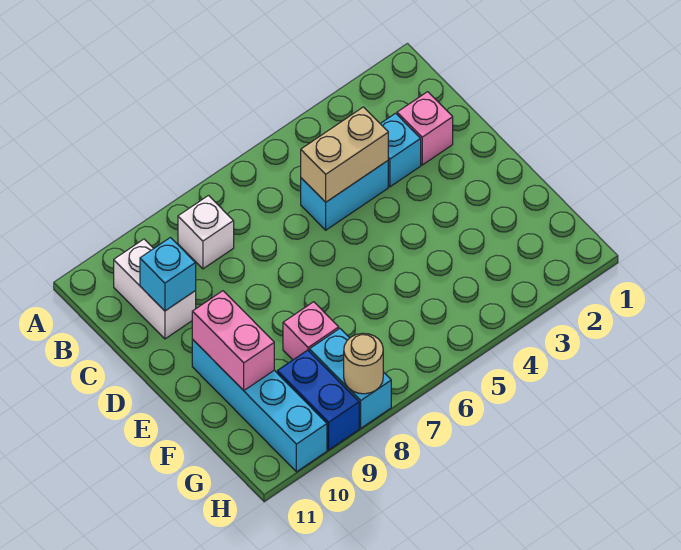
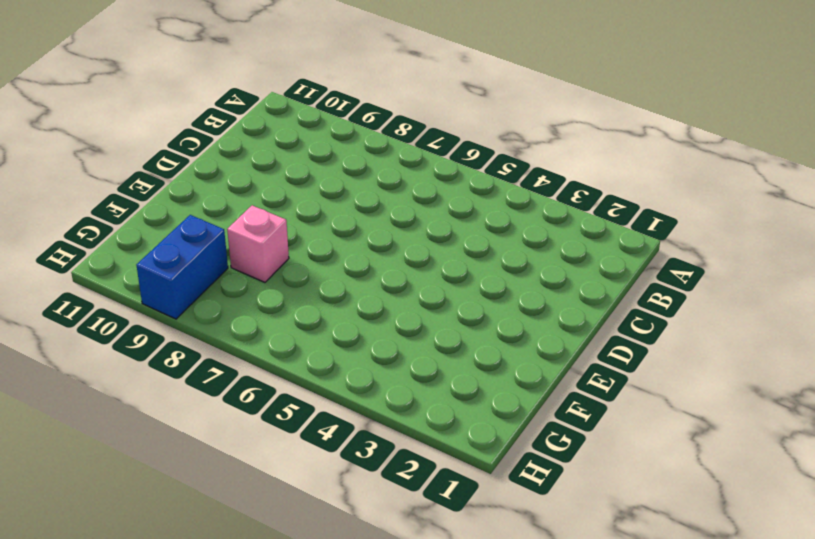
none -> white 1x1 brick [178,196,234,269]
none -> white 1x2 brick [114,239,196,339]
none -> pink 1x1 brick [397,92,453,165]

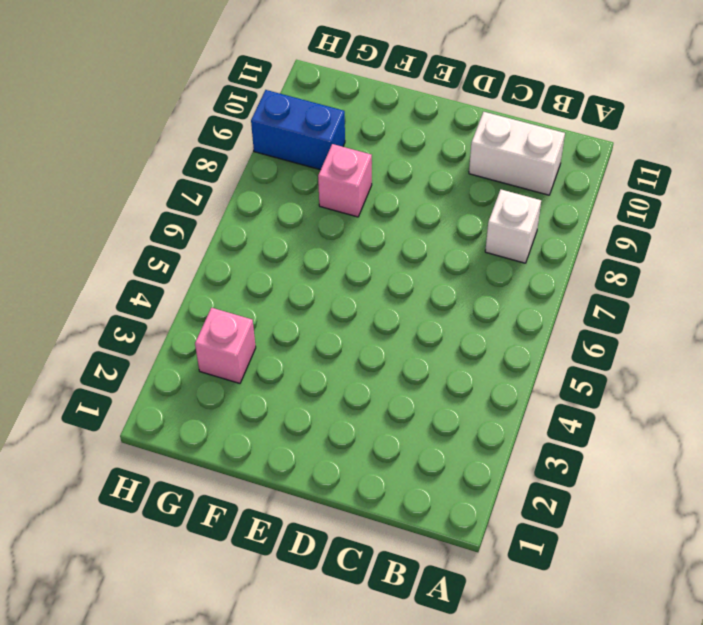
pink 1x1 brick [195,308,256,383] -> pink 1x1 brick moved to [397,92,453,165]
none -> cyan 1x1 brick [380,113,421,187]
none -> cyan 1x2 brick [301,161,388,230]
none -> cyan 1x4 brick [192,340,327,472]

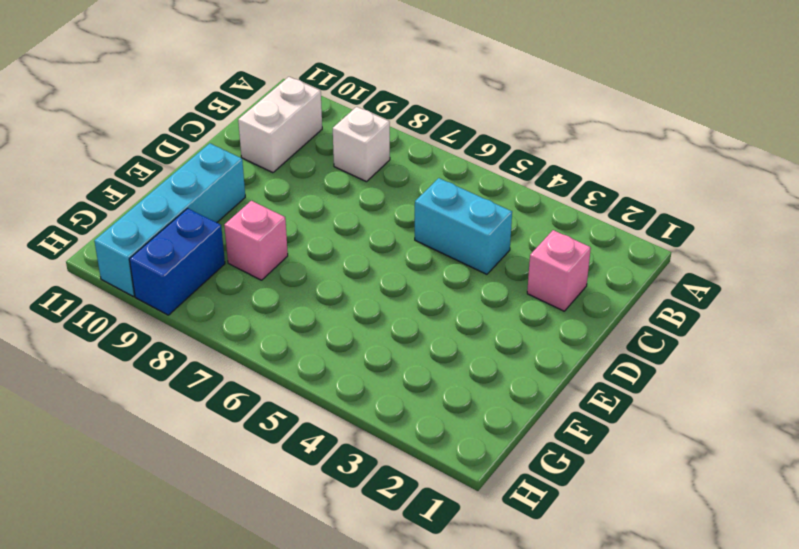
none -> cyan 1x1 brick [380,113,421,187]
none -> cyan 1x2 brick [309,329,391,428]
none -> tan 1x2 brick [301,107,388,202]

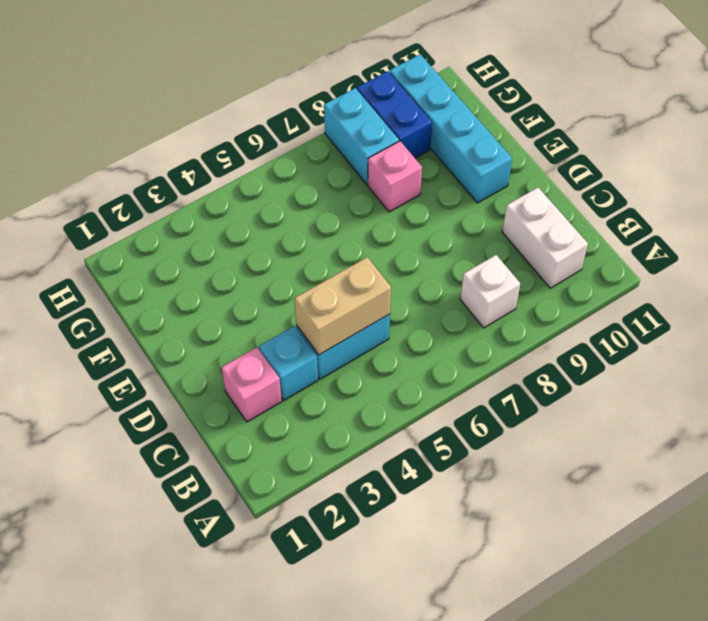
none -> cyan 1x1 brick [140,237,196,311]
none -> pink 1x2 brick [192,291,274,390]
none -> tan 1x1 round brick [344,333,383,394]

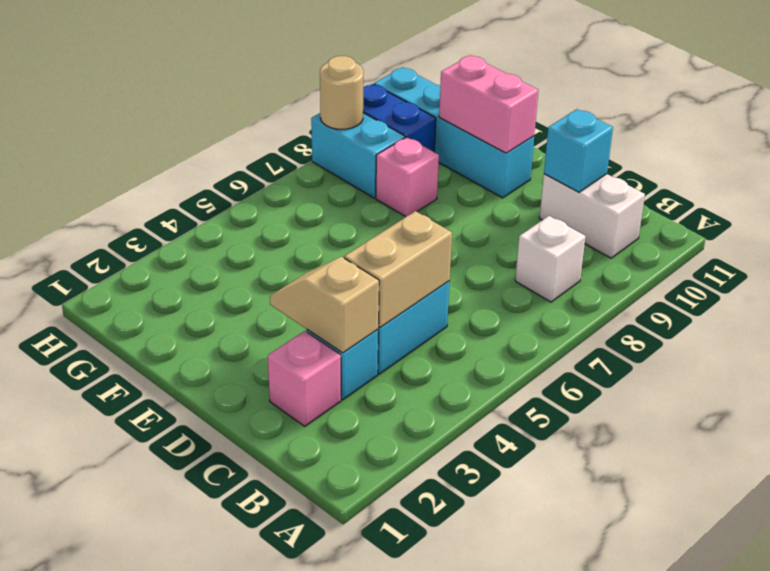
tan 1x2 slope [270,257,379,353] -> none

